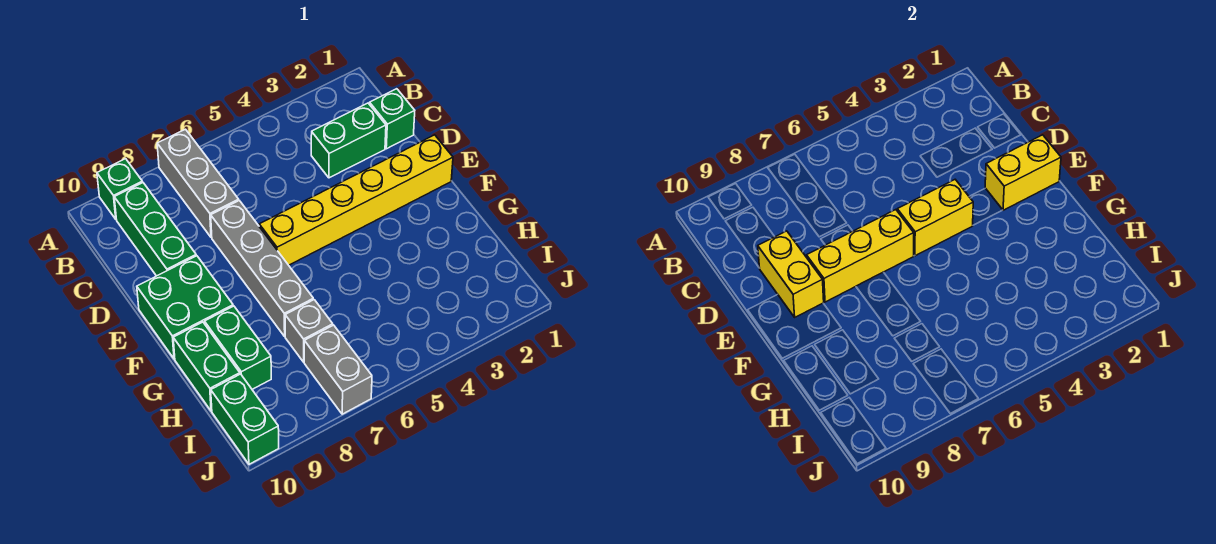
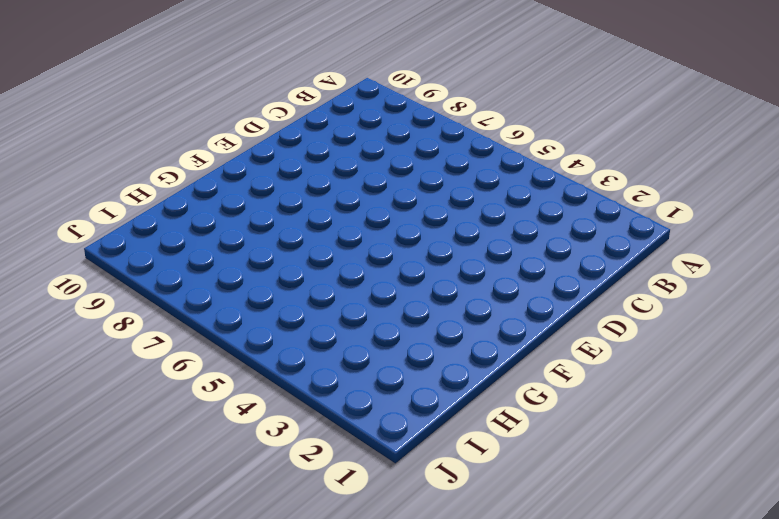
none -> grey 1x3 brick [157,129,239,238]
none -> green 1x1 brick [97,159,142,219]
none -> green 1x3 brick [114,183,196,276]

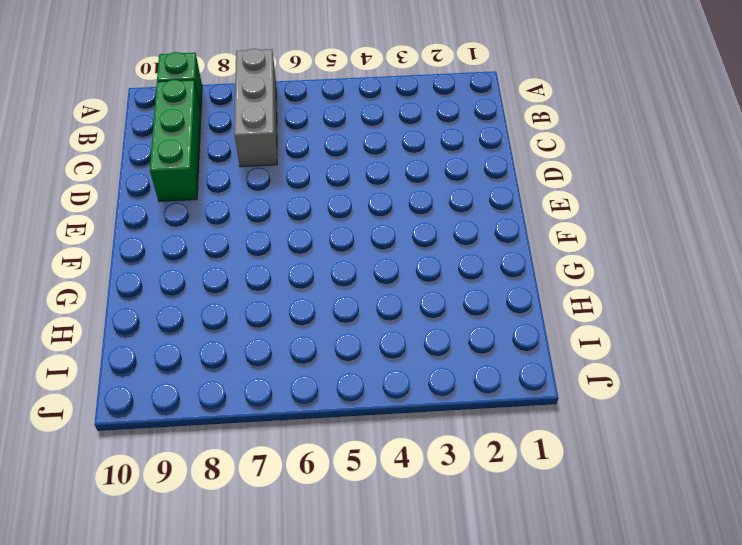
none -> green 1x1 brick [370,89,415,149]
none -> green 1x2 brick [311,103,386,178]
none -> grey 1x4 brick [211,201,313,336]

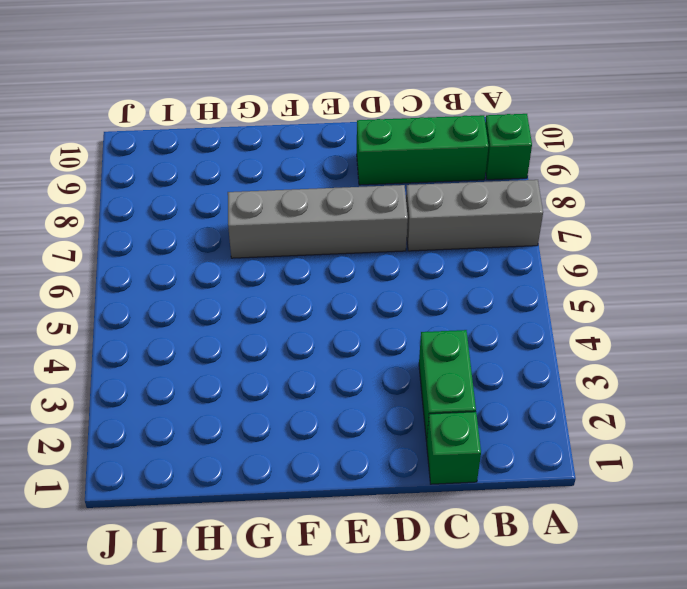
none -> yellow 1x6 brick [259,135,453,265]
none -> green 2x2 brick [137,256,233,359]
none -> green 1x2 brick [205,306,271,389]

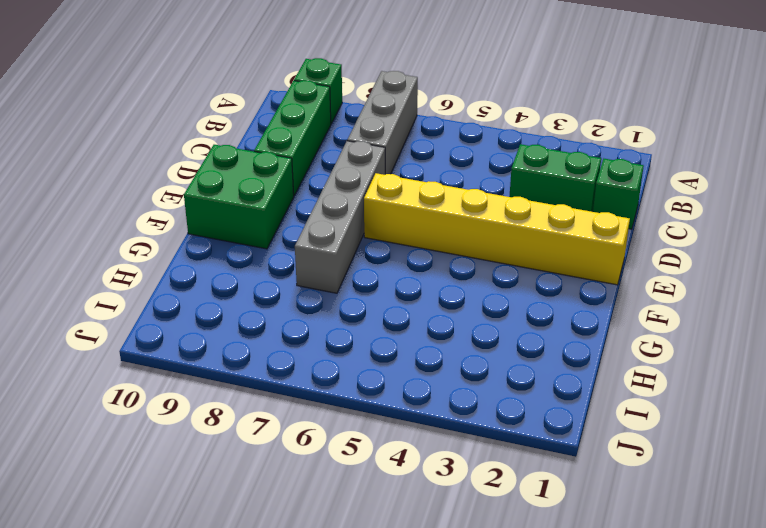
none -> green 1x2 brick [205,306,271,389]
none -> green 1x2 brick [173,322,240,411]
none -> grey 1x1 brick [285,300,333,362]

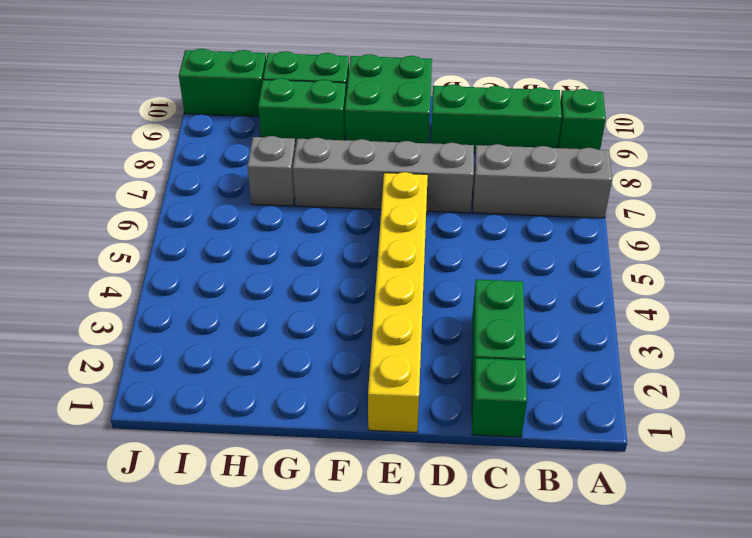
none -> grey 1x2 brick [304,325,372,414]
none -> yellow 1x2 brick [758,231,824,317]
none -> yellow 1x2 brick [985,135,1061,210]

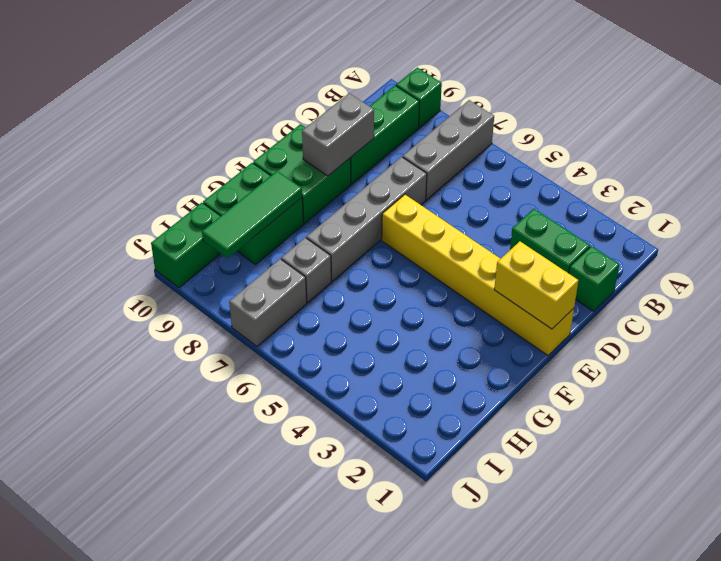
grey 1x2 brick [302,93,374,176] -> yellow 1x2 brick [758,231,824,317]
green 1x3 tile [202,171,302,258] -> none
none -> yellow 1x2 brick [897,180,973,256]
none -> yellow 1x3 brick [807,210,914,302]

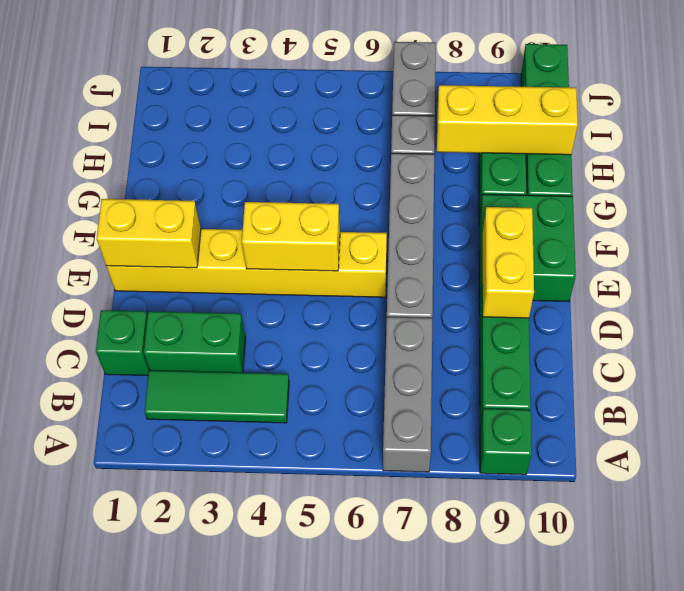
green 1x3 tile [145,370,289,423] -> none
yellow 1x3 brick [437,85,578,155] -> yellow 1x3 brick moved to [807,210,914,302]

